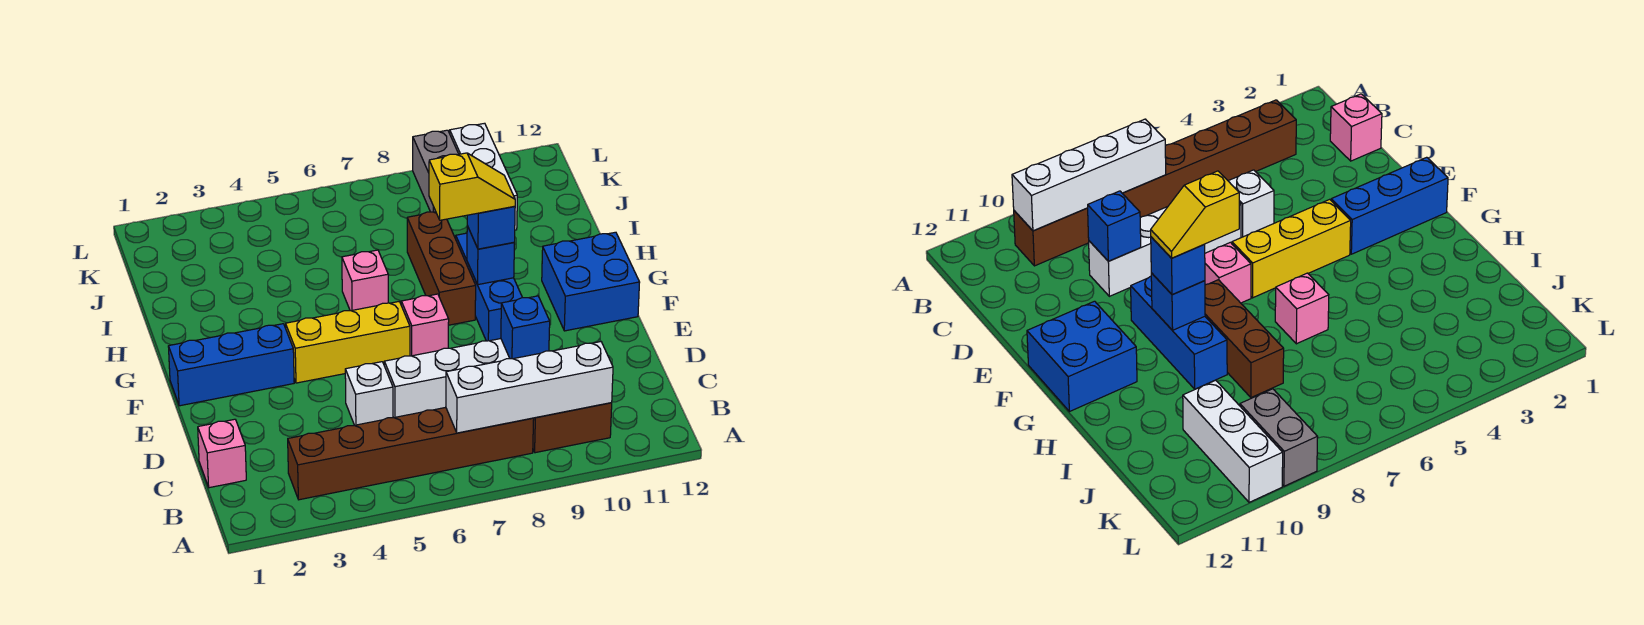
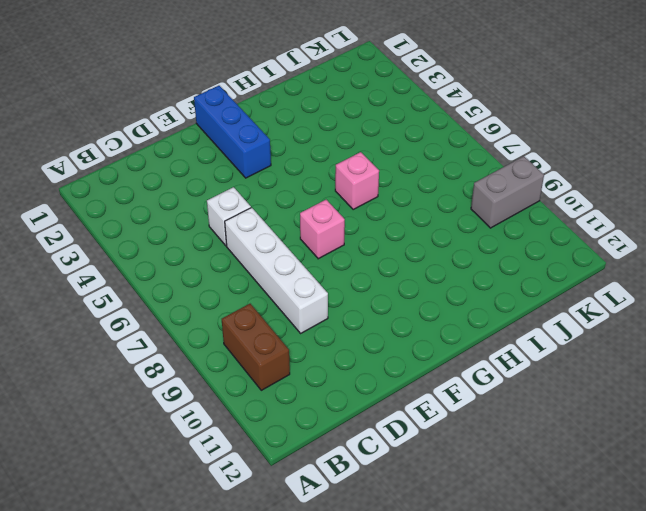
none -> brown 1x6 brick [288,407,534,500]
none -> pink 1x1 brick [198,419,246,488]
none -> yellow 1x3 brick [286,302,410,383]

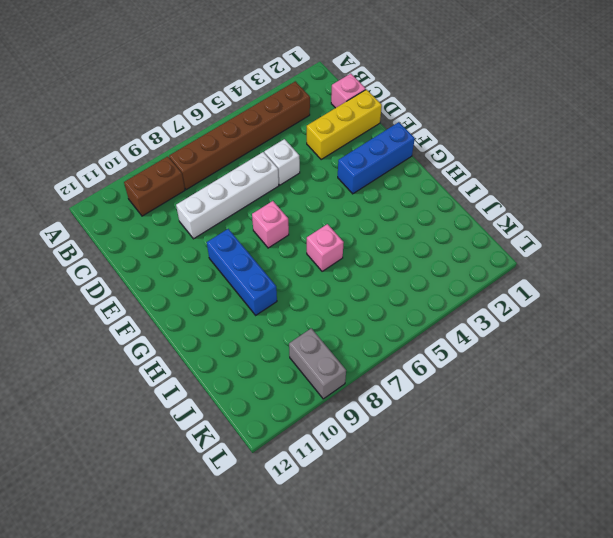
yellow 1x3 brick [307,90,382,160] -> yellow 1x3 brick moved to [286,302,410,383]
none -> blue 2x2 brick [542,232,640,331]
none -> brown 1x3 brick [407,212,476,325]
none -> white 1x3 brick [450,123,517,230]

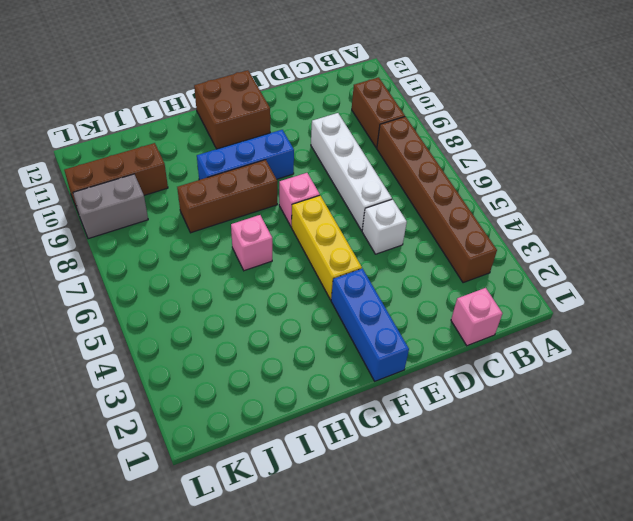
brown 2x2 brick [194,70,270,149] -> blue 2x2 brick [542,232,640,331]
brown 1x3 brick [64,143,168,211] -> white 1x3 brick [450,123,517,230]
none -> white 1x4 brick [446,342,613,433]
none -> blue 1x1 brick [501,296,550,359]
none -> blue 1x1 brick [467,226,514,285]

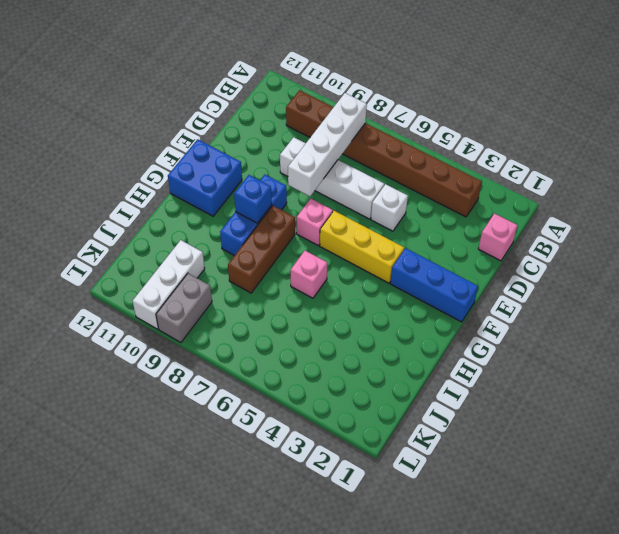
white 1x4 brick [288,93,367,196] -> white 1x4 brick turned to [446,342,613,433]
none -> blue 1x1 brick [501,296,550,359]
none -> blue 1x1 brick [467,206,515,249]
none -> yellow 1x2 slope [429,153,515,220]

